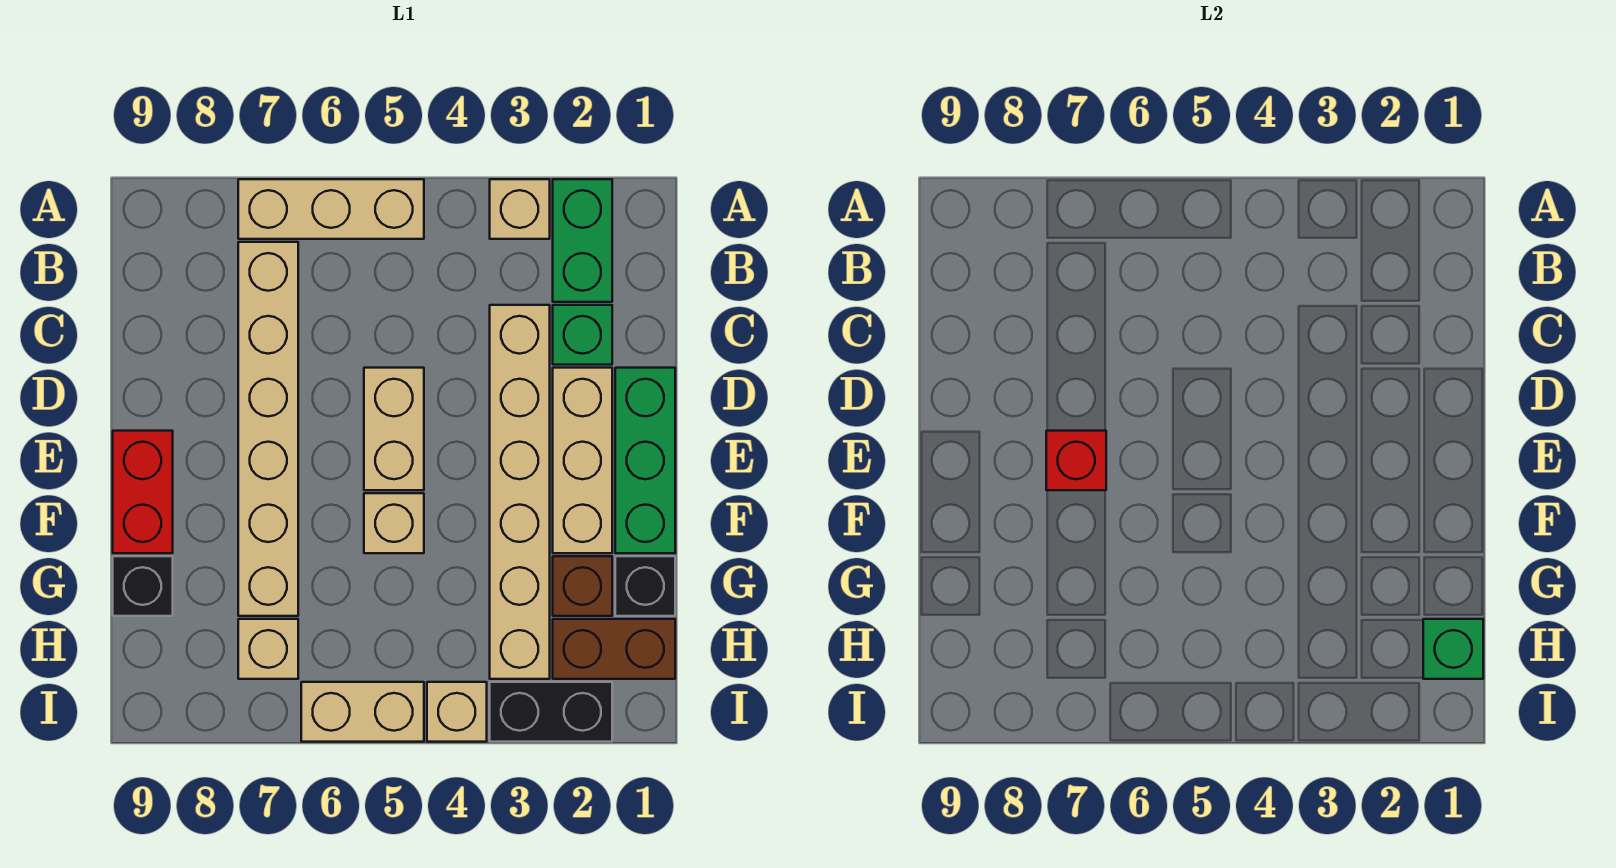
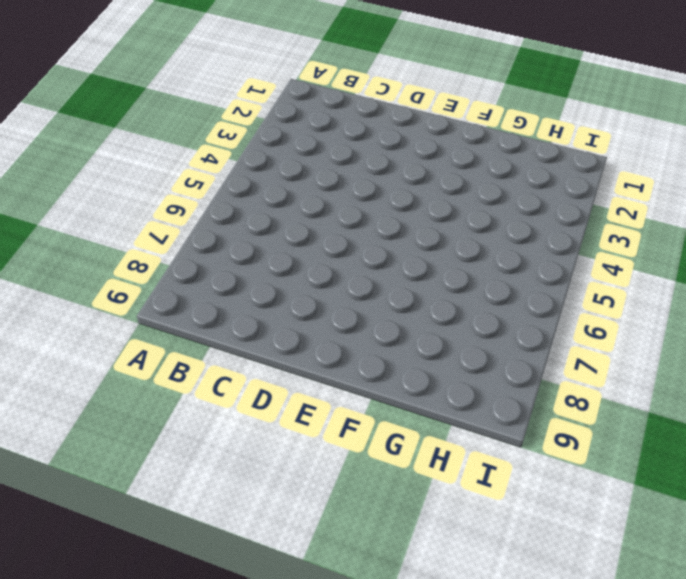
none -> green 1x2 brick [553,179,612,302]
none -> tan 1x1 brick [490,179,550,239]
none -> tan 1x3 brick [238,179,424,239]

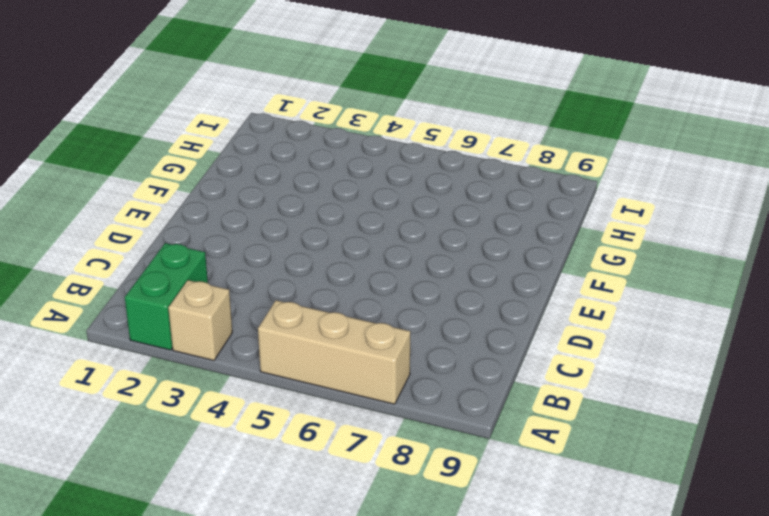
none -> tan 1x6 brick [238,242,298,616]
none -> green 1x1 brick [553,305,612,365]
none -> tan 1x6 brick [490,305,550,679]

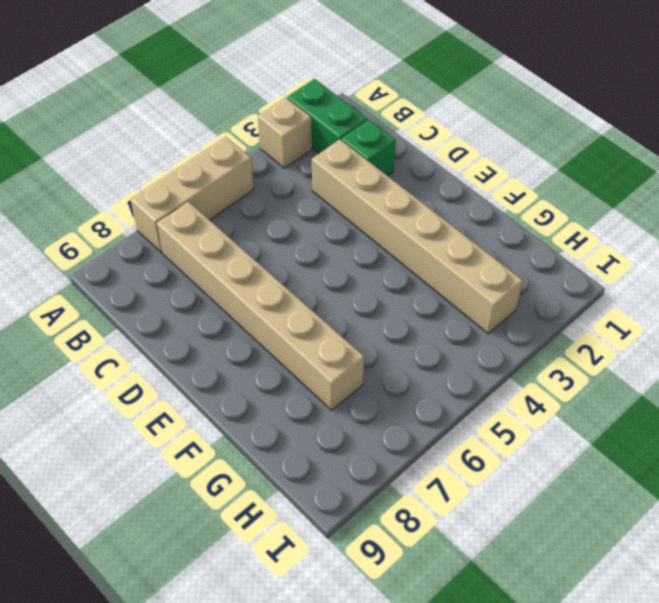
none -> green 1x3 brick [615,368,675,553]
none -> tan 1x3 brick [553,368,612,553]
none -> tan 1x2 brick [364,368,424,490]

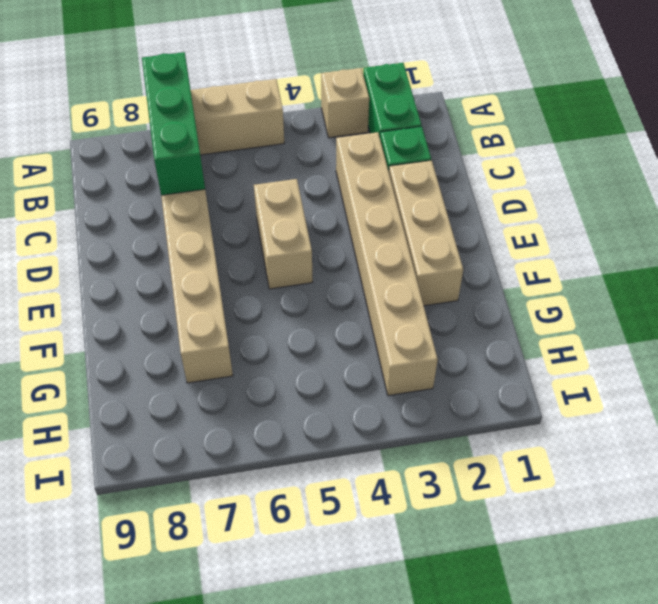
green 1x3 brick [142,52,205,195] -> green 1x3 brick moved to [615,368,675,553]
none -> red 1x2 brick [113,431,173,553]
none -> tan 1x1 brick [364,493,424,553]
none -> black 1x1 brick [615,556,675,616]

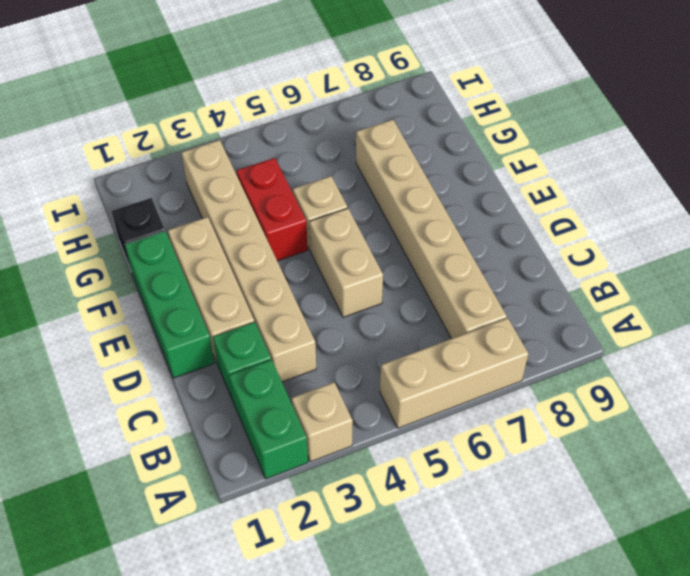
red 1x2 brick [237,158,308,261] -> red 1x2 brick moved to [113,431,173,553]
none -> brown 1x1 brick [553,556,612,616]
none -> black 1x1 brick [113,556,173,616]
none -> brown 1x2 brick [553,619,675,679]

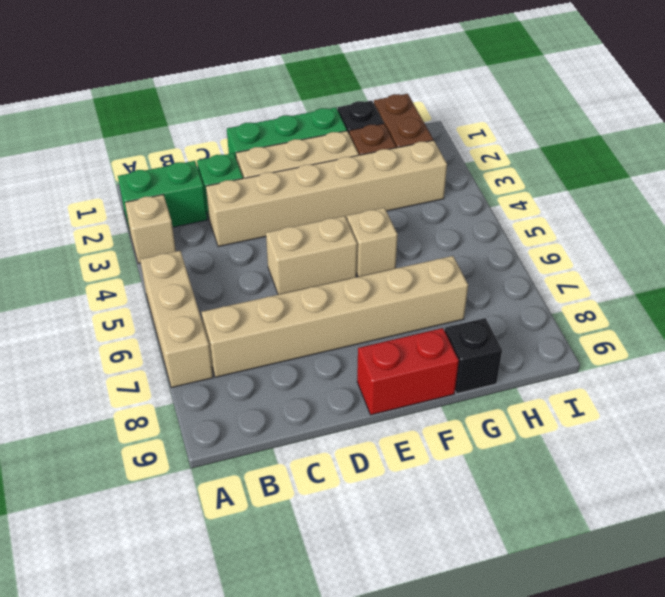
none -> tan 1x1 brick [238,619,298,679]
none -> black 1x2 brick [490,682,612,742]
none -> tan 1x1 brick [427,682,487,742]

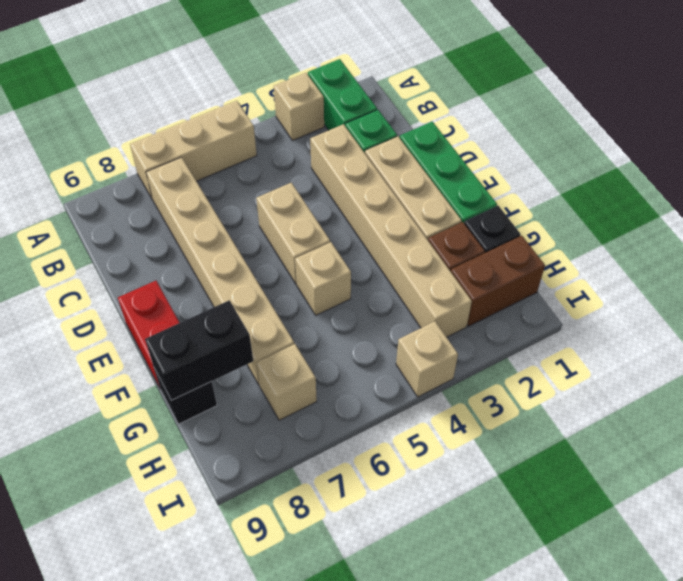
black 1x2 brick [145,300,253,400] -> black 1x2 brick moved to [490,682,612,742]
none -> tan 1x2 brick [301,682,424,742]
none -> red 1x1 brick [1046,431,1106,490]
none -> green 1x1 brick [1423,619,1483,679]

